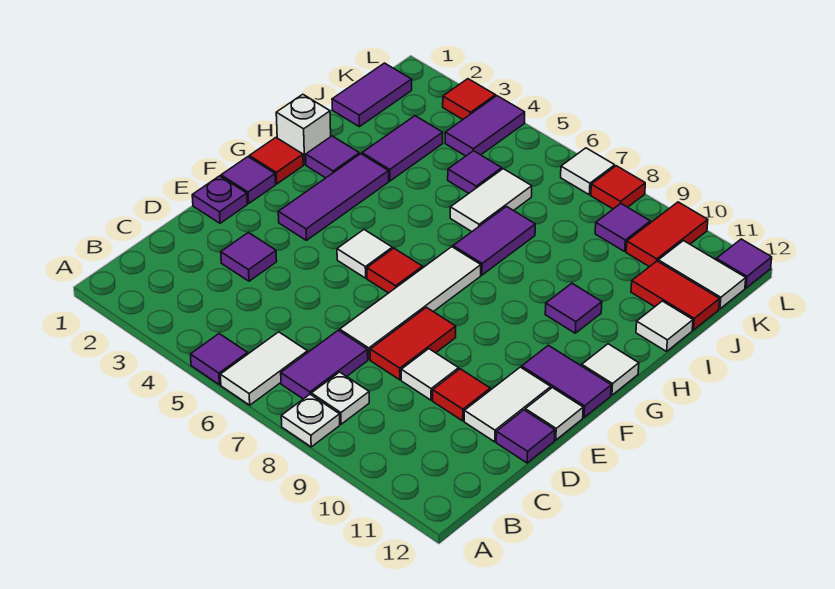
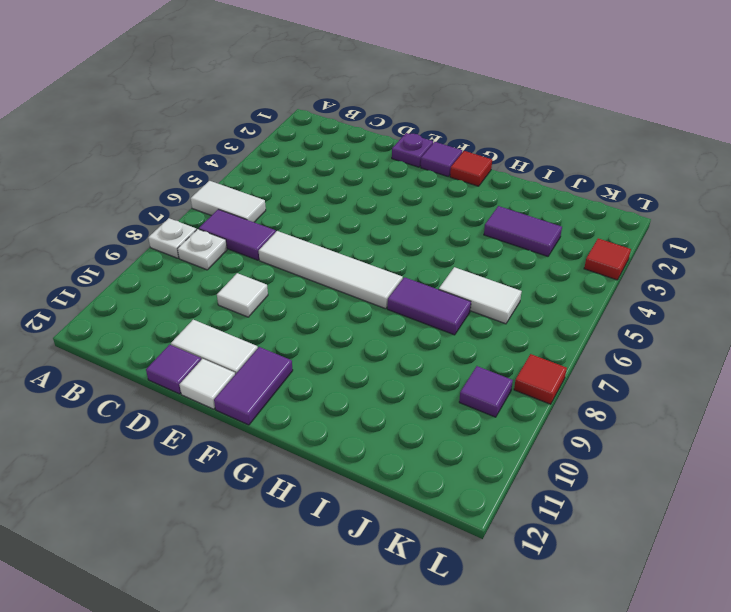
none -> purple 1x1 tile [190,334,248,385]
none -> purple 1x1 tile [221,232,277,281]
none -> red 1x2 tile [370,307,456,380]
none -> red 1x1 tile [433,369,490,421]

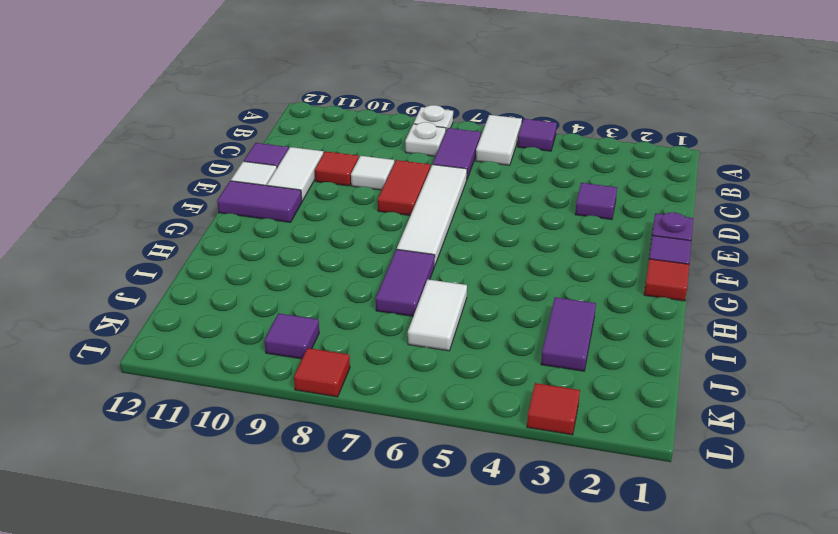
none -> purple 1x3 tile [278,154,389,240]
none -> white 1x1 tile [337,230,392,278]
none -> red 1x1 tile [367,248,423,293]
none -> white 1x1 tile [582,344,639,395]

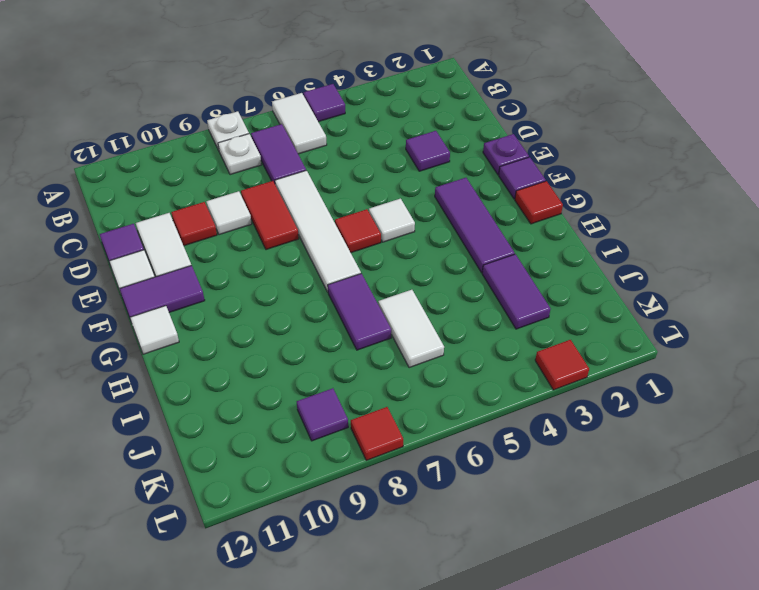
none -> white 1x1 brick [276,94,331,165]
none -> purple 1x1 tile [306,136,359,178]
none -> purple 1x1 tile [545,283,602,333]
none -> white 1x1 tile [636,301,693,351]

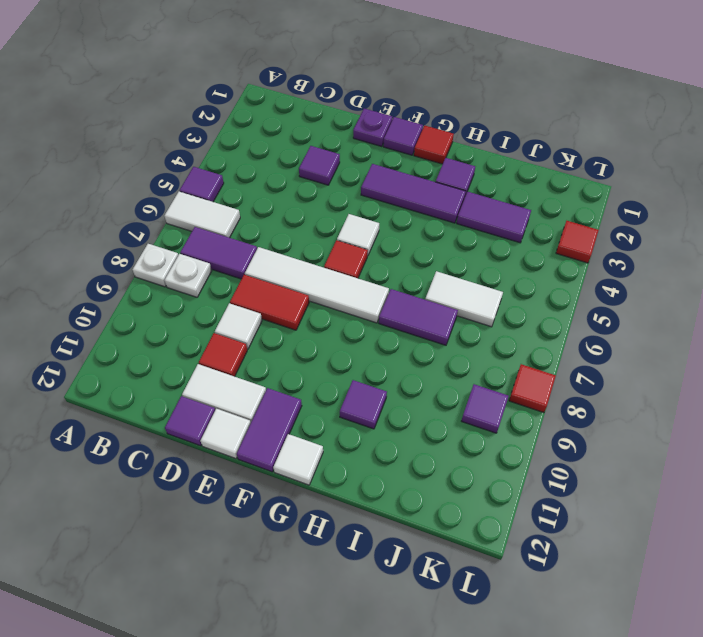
none -> white 1x1 brick [276,94,331,165]
none -> white 1x1 tile [636,301,693,351]
none -> purple 1x2 tile [332,63,412,127]
none -> purple 1x1 tile [448,151,502,193]

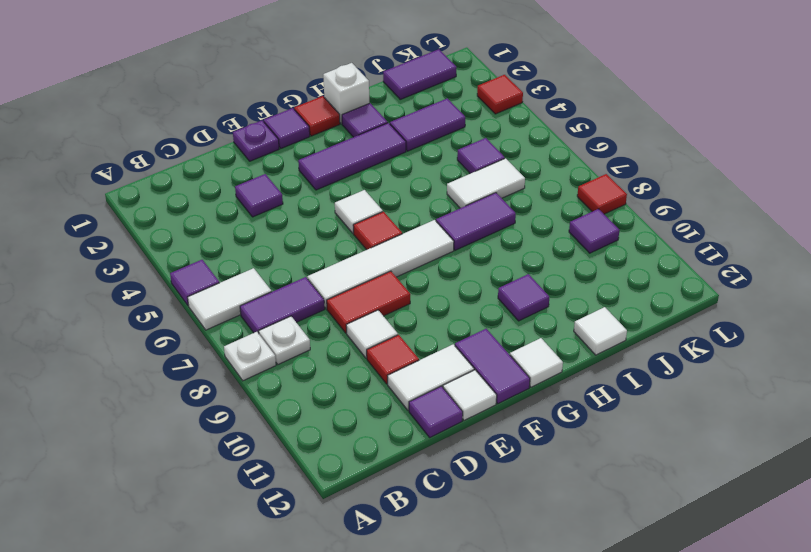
none -> red 1x2 tile [631,261,720,330]
none -> purple 1x2 tile [445,96,525,156]
none -> red 1x2 tile [626,202,708,267]
none -> white 1x2 tile [658,241,746,309]

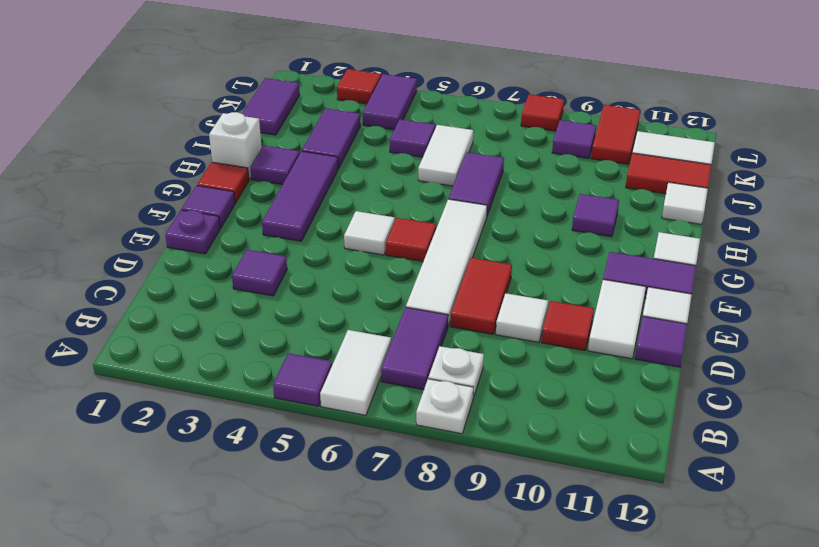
none -> white 1x1 tile [561,148,615,195]
none -> purple 1x1 tile [716,239,772,288]

